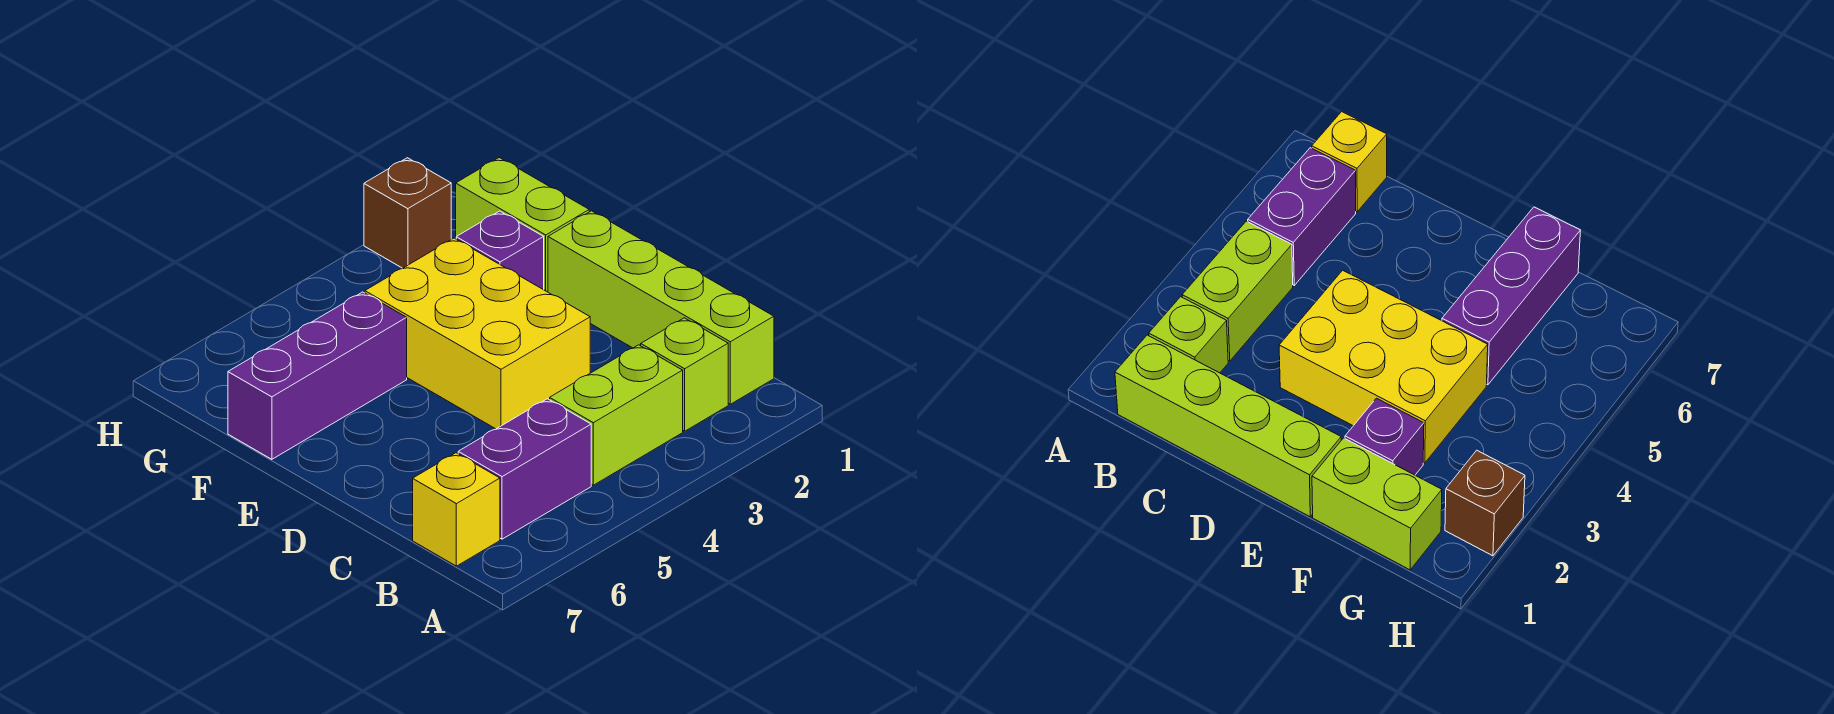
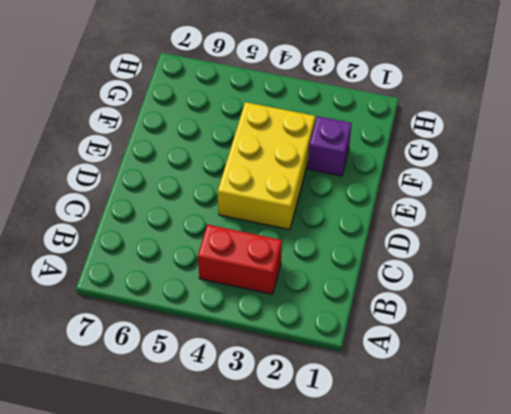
red 1x2 brick [198,225,282,294] -> lime 1x2 brick [550,345,683,485]
none -> lime 1x4 brick [548,211,774,404]
none -> lime 1x1 brick [641,318,728,431]

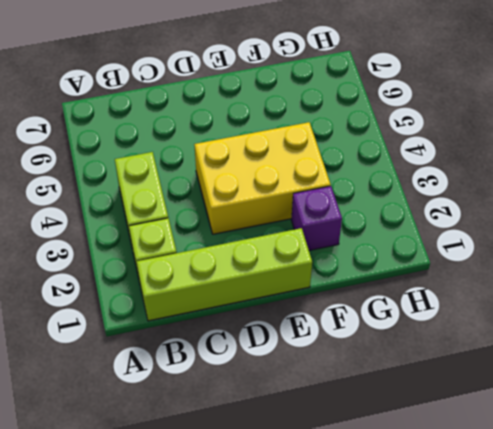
none -> purple 1x2 brick [458,399,591,539]
none -> yellow 1x1 brick [413,453,500,566]

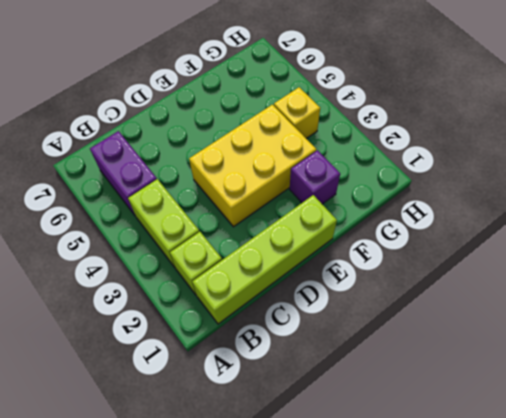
yellow 1x1 brick [274,87,320,139] -> yellow 1x1 brick moved to [413,453,500,566]
none -> lime 1x2 brick [456,158,589,292]
none -> purple 1x3 brick [228,292,407,459]

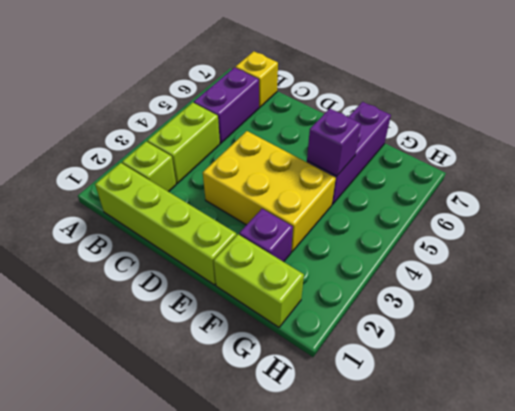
purple 1x1 brick [307,109,361,176] -> none
none -> brown 1x1 brick [364,158,451,268]

